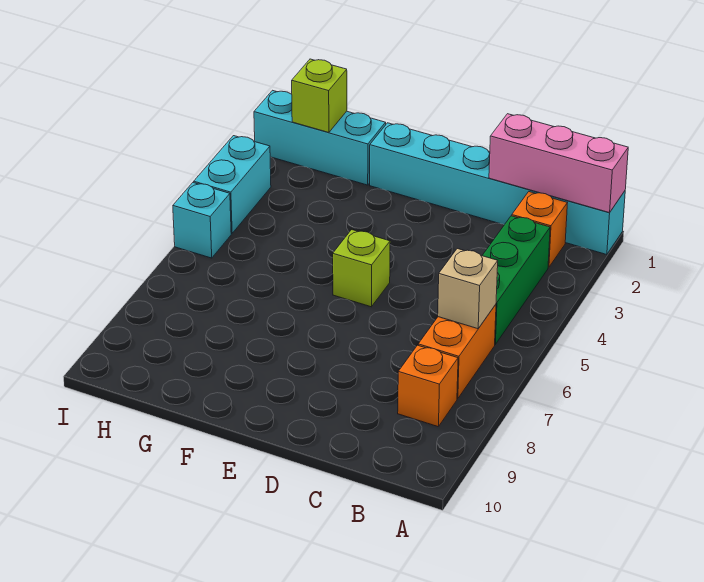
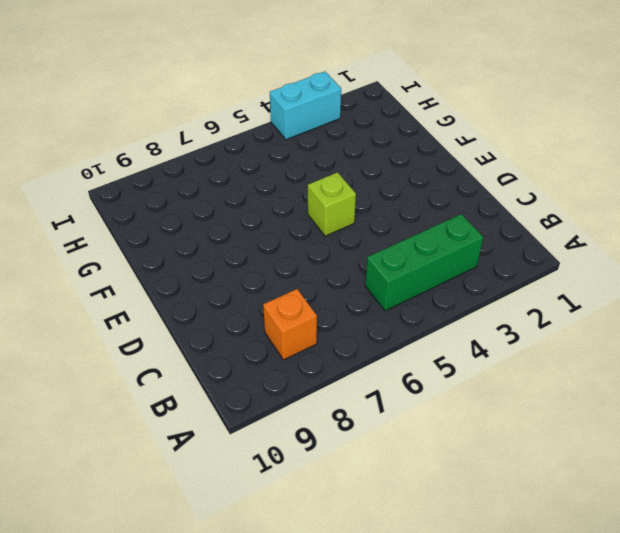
none -> cyan 1x6 brick [370,123,625,255]
none -> orange 1x1 brick [512,192,567,267]
none -> orange 1x2 brick [418,305,496,399]

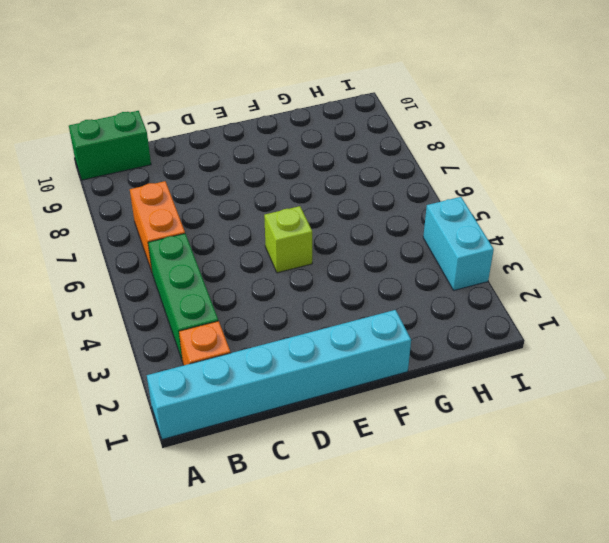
green 1x2 brick [69,111,151,180] -> none
none -> orange 1x1 brick [398,345,458,427]
none -> cyan 1x3 brick [254,90,386,185]
none -> cyan 1x1 brick [173,183,231,258]

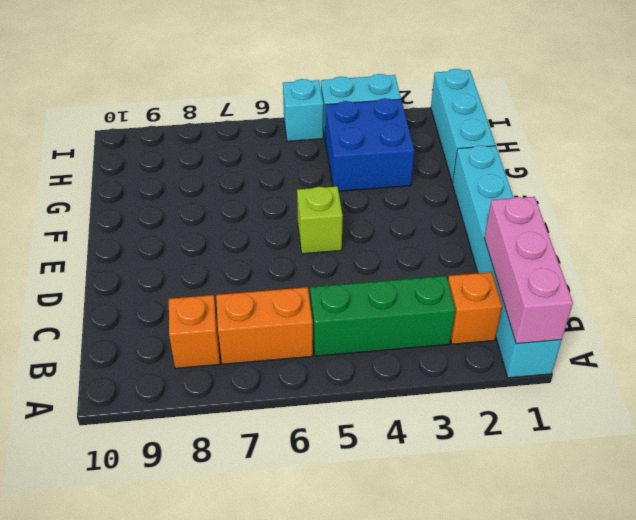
blue 2x2 brick [325,98,414,191] -> none
none -> tan 1x1 brick [438,249,498,329]
none -> lime 1x1 brick [292,59,347,132]

